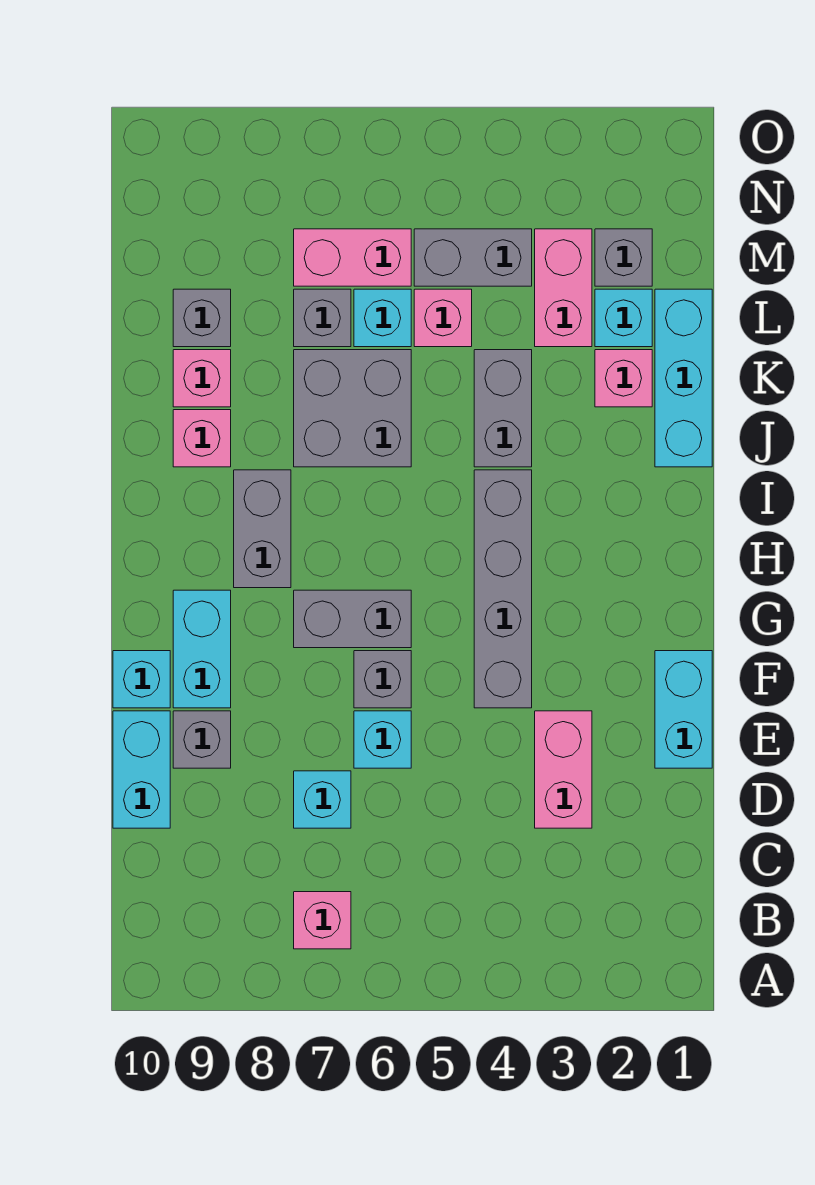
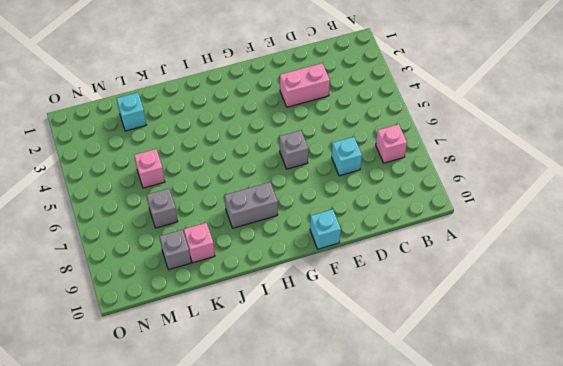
none -> cyan 1x2 brick [113,711,170,828]
none -> cyan 1x2 brick [655,651,712,768]
none -> cyan 1x1 brick [354,711,411,768]

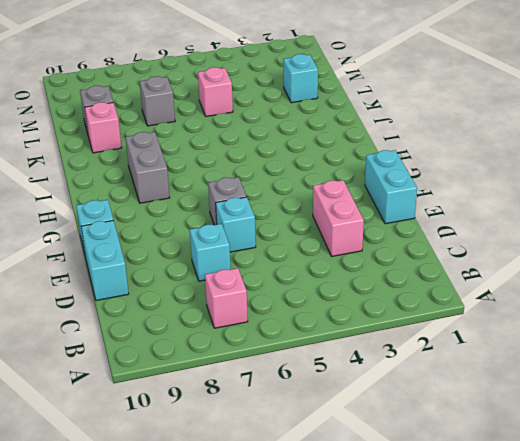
none -> grey 1x1 brick [173,711,231,768]
none -> grey 1x4 brick [474,470,532,708]
none -> cyan 1x2 brick [173,590,231,708]

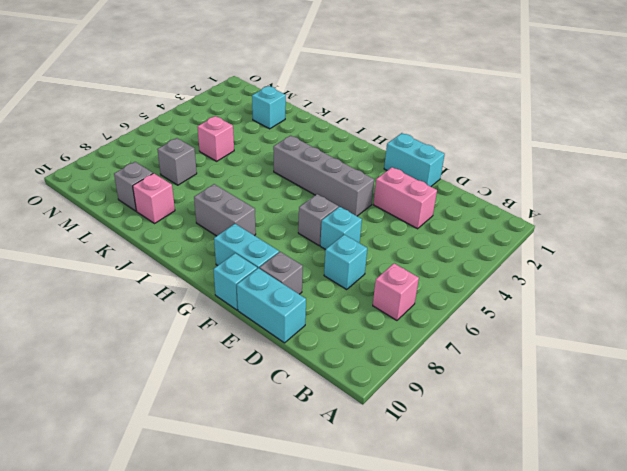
none -> grey 1x2 brick [294,590,411,648]
none -> cyan 1x3 brick [655,289,712,467]
none -> grey 1x2 brick [474,350,532,467]

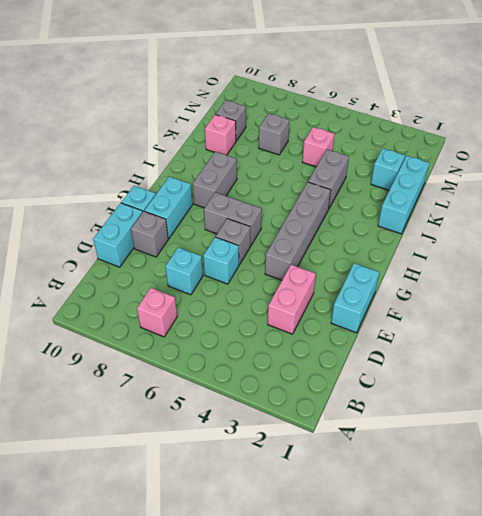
none -> grey 2x2 brick [294,350,411,467]
none -> pink 1x1 brick [173,410,231,467]
none -> pink 1x1 brick [595,350,652,407]

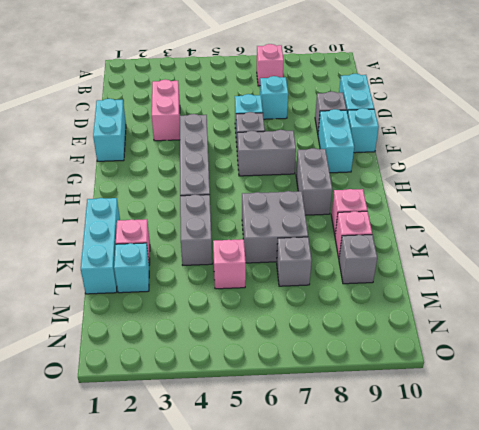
none -> pink 1x2 brick [535,229,592,347]
none -> cyan 1x1 brick [354,289,411,347]
none -> grey 1x1 brick [595,229,652,286]

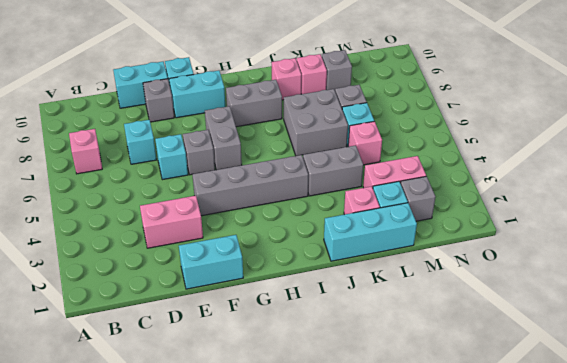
none -> grey 1x2 brick [414,229,532,286]
none -> pink 1x2 brick [294,229,411,286]

